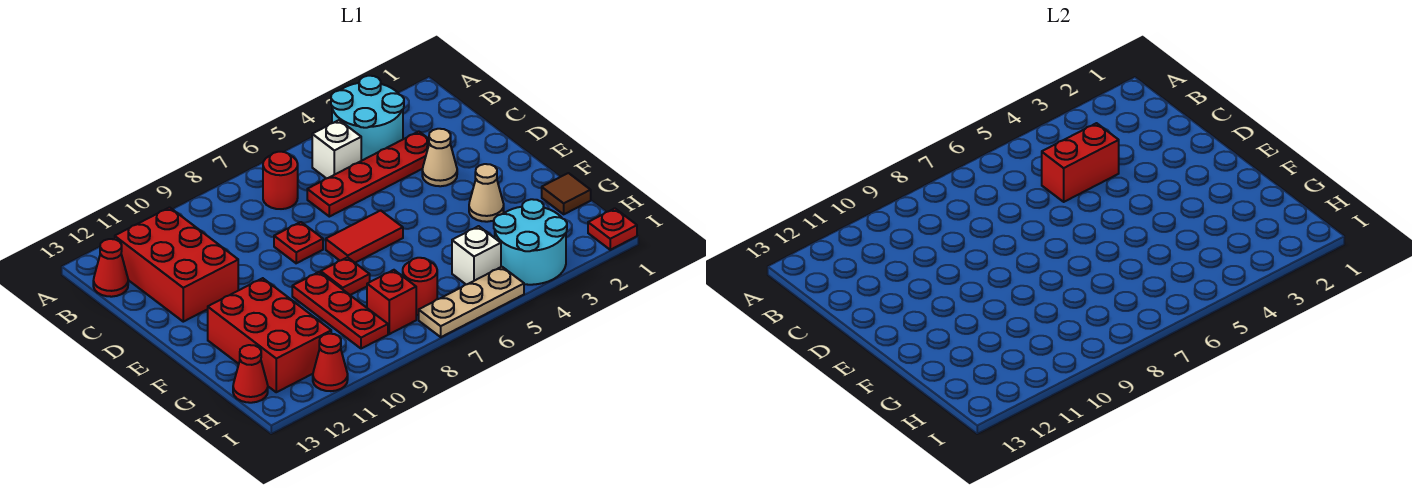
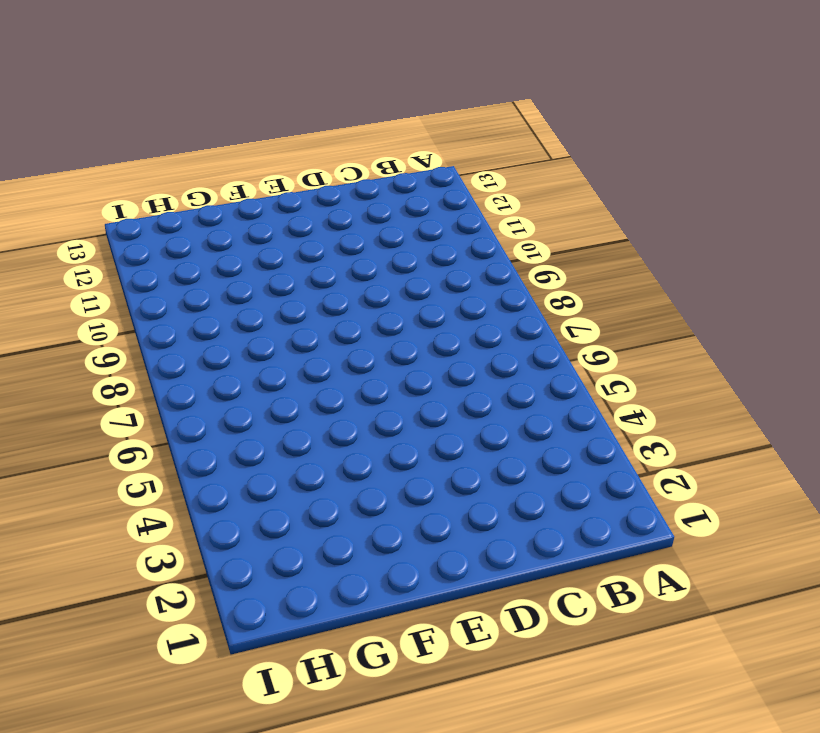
none -> cyan 2x2 round brick [331,76,404,160]
none -> white 1x1 brick [312,120,361,179]
none -> red 1x1 round brick [263,152,298,209]

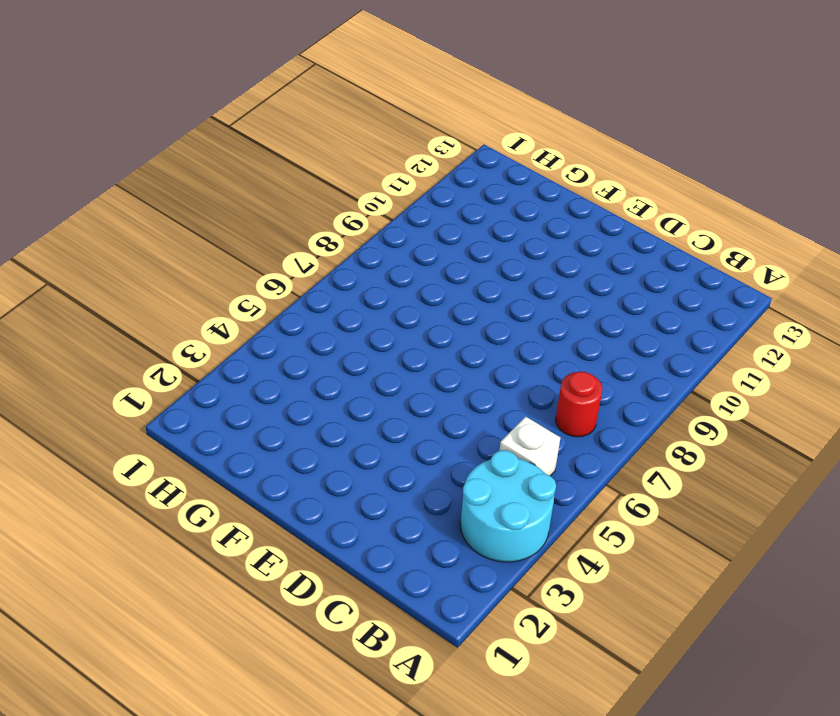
none -> red 2x3 brick [115,207,238,322]
none -> red 1x1 cone [93,239,128,297]
none -> red 1x4 plate [307,131,429,217]

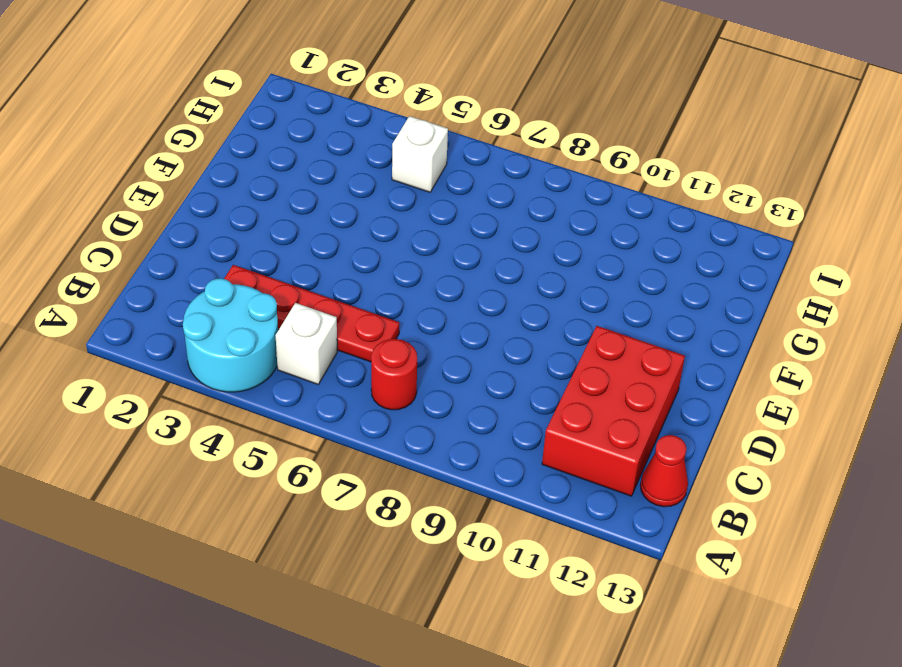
none -> tan 1x1 cone [422,129,457,186]
none -> red 1x1 plate [274,222,323,263]
none -> red 1x2 tile [326,210,403,263]

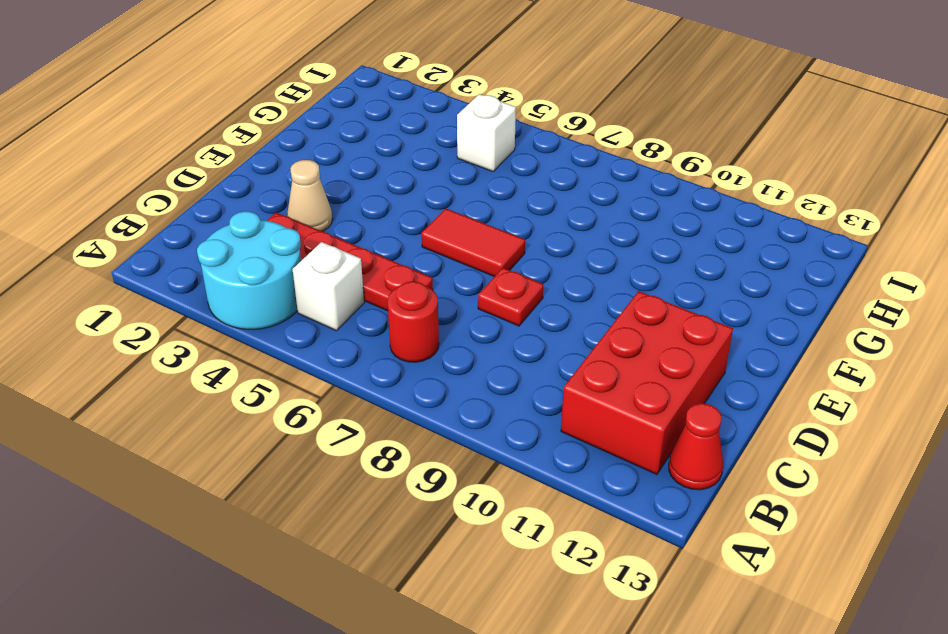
none -> tan 1x1 cone [469,164,504,222]
none -> red 1x1 plate [320,257,370,295]
none -> red 1x3 plate [292,272,388,349]

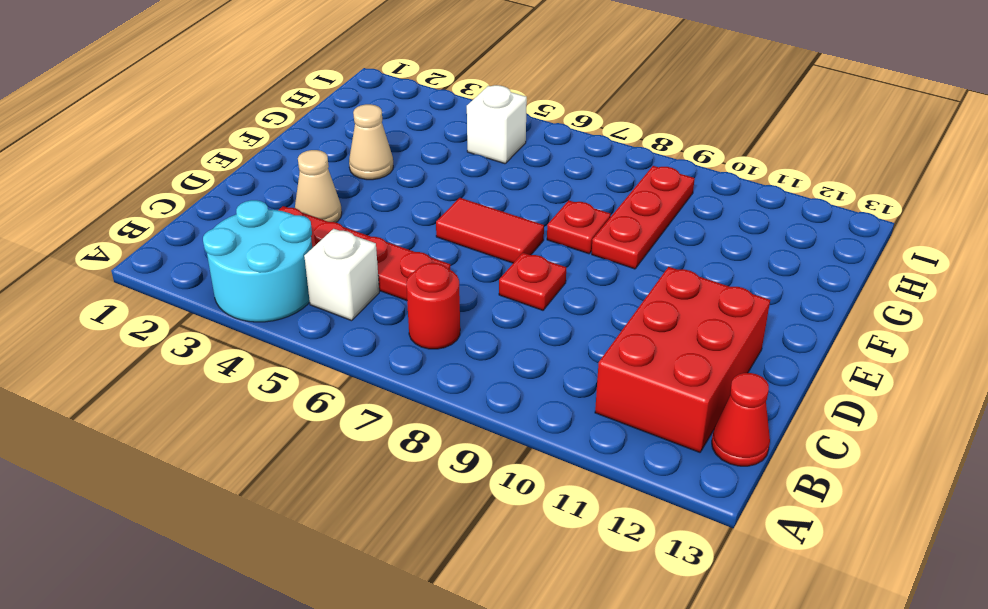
none -> red 2x3 brick [208,278,331,392]
none -> brown 1x1 tile [542,173,591,214]
none -> cyan 2x2 round brick [494,199,567,285]

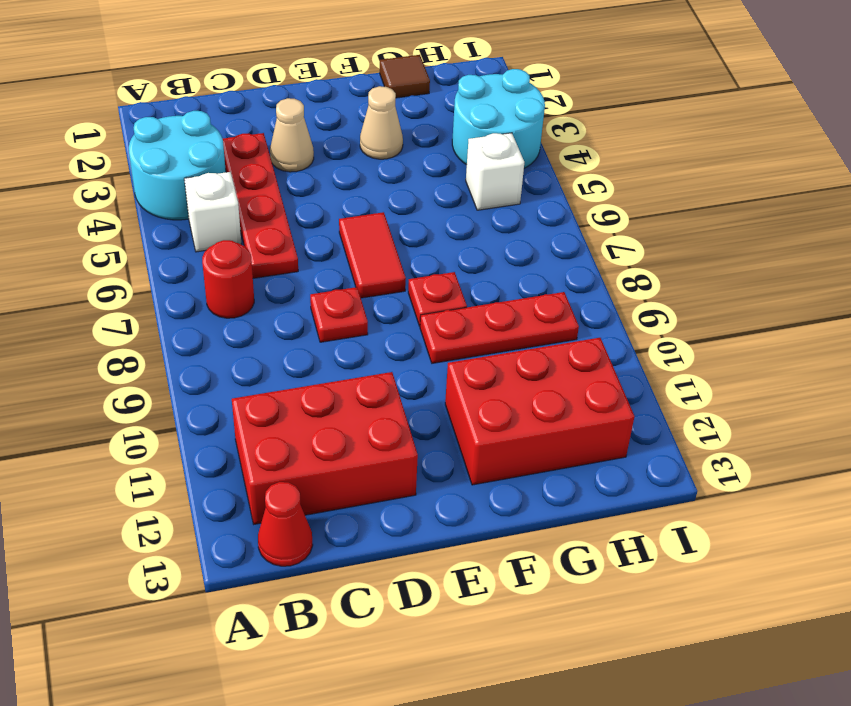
none -> red 1x1 round brick [403,258,437,315]
none -> red 1x1 brick [367,270,416,334]
none -> red 1x1 cone [233,345,268,403]

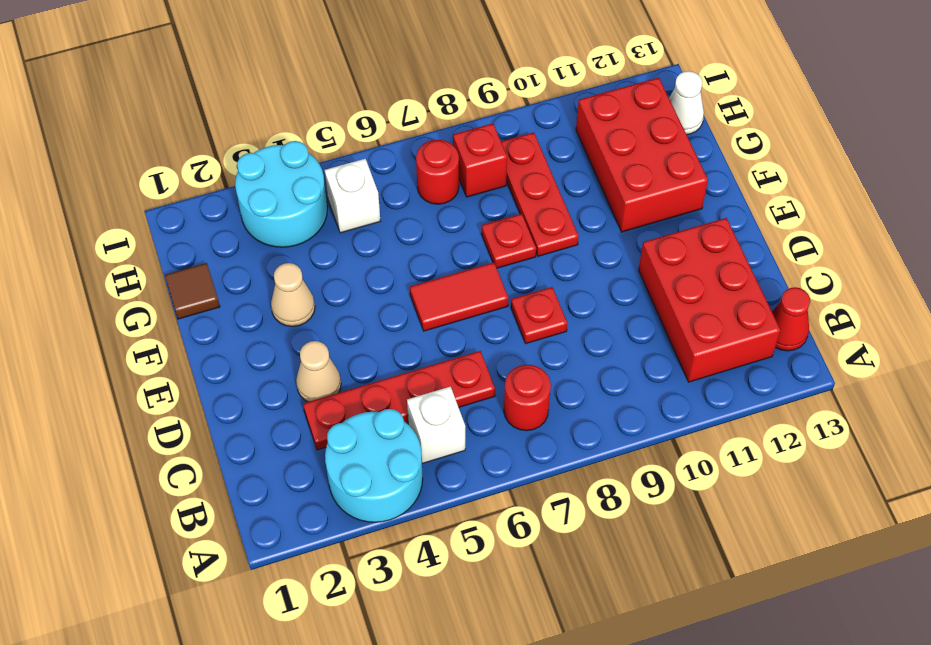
white 1x1 cone [669,71,704,135] -> red 1x1 cone [233,345,268,403]
none -> red 1x1 plate [588,208,637,250]
none -> tan 1x3 plate [419,267,524,337]
none -> red 1x1 cone [313,334,348,391]

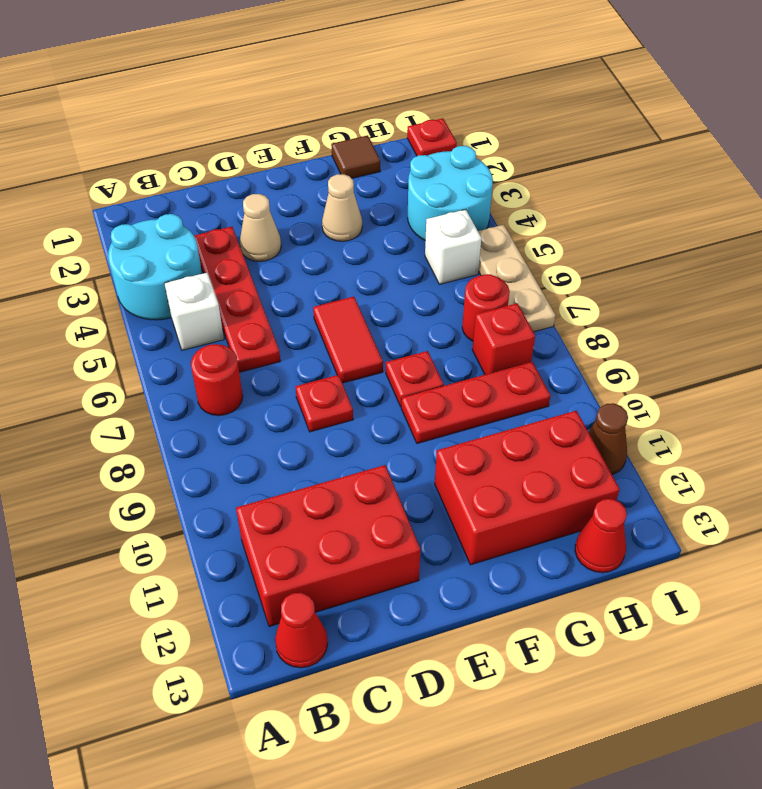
brown 1x1 cone [589,403,628,475] -> red 1x1 cone [313,334,348,391]
none -> red 1x2 brick [1042,123,1119,202]

